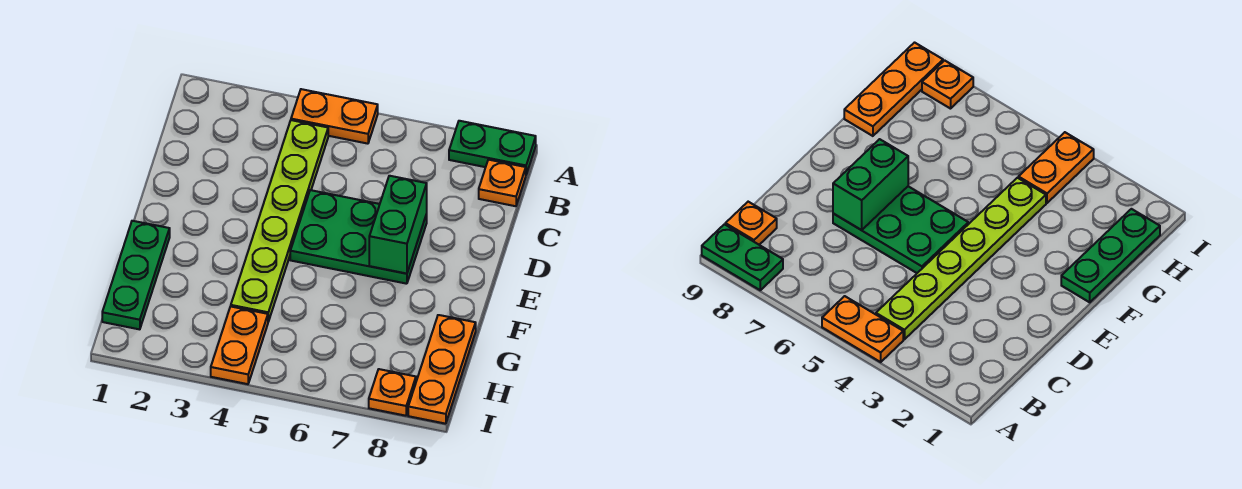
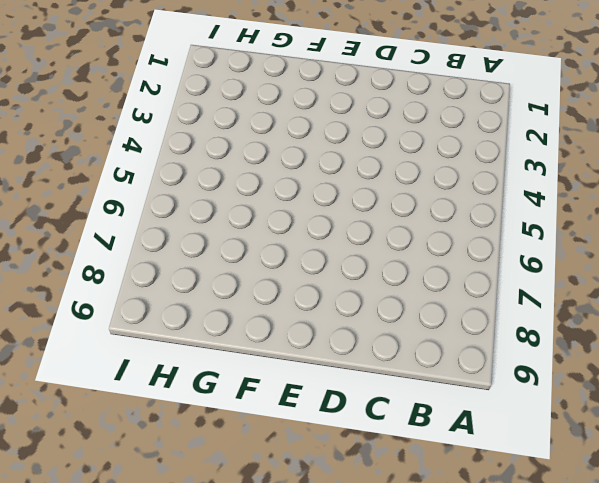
none -> orange 1x2 plate [291,89,378,144]
none -> green 1x2 plate [449,121,536,174]

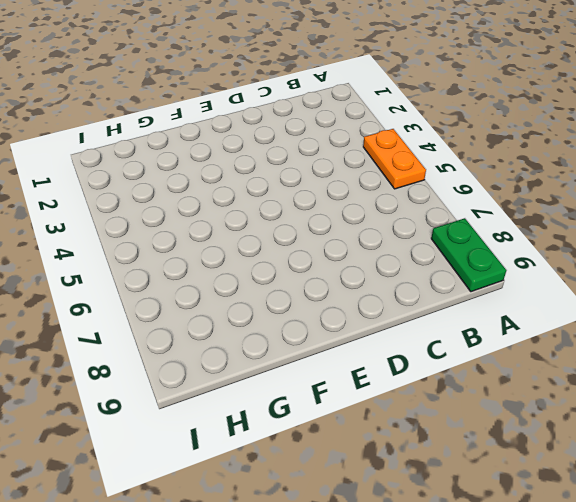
none -> lime 1x6 plate [231,120,328,322]
none -> orange 1x1 plate [479,160,526,206]

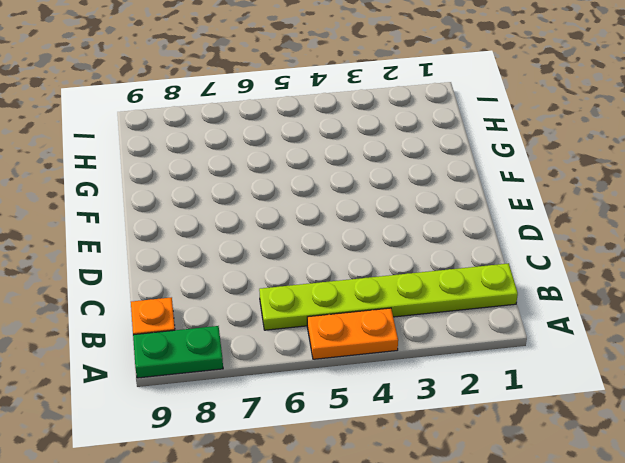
lime 1x6 plate [259,263,518,330] -> lime 1x6 plate turned to [231,120,328,322]
none -> green 2x3 plate [290,190,427,284]
none -> green 1x3 plate [102,221,170,329]

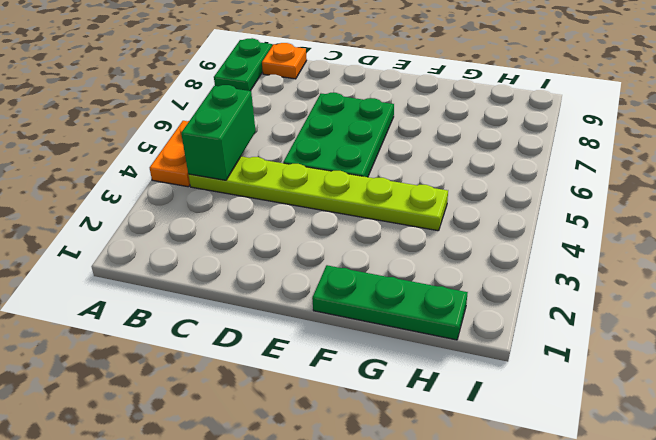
green 1x2 brick [181,85,256,180] -> green 1x2 brick turned to [369,176,427,274]
none -> orange 1x3 plate [408,315,476,424]
none -> orange 1x2 plate [211,306,268,384]

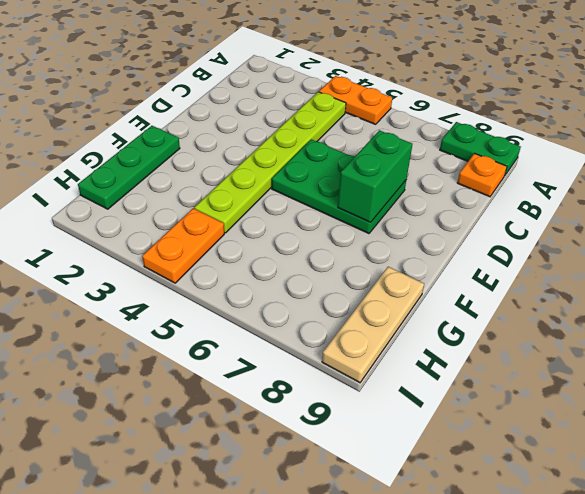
tan 1x3 plate [322,267,424,383] -> orange 1x3 plate [408,315,476,424]
none -> orange 1x1 plate [369,369,416,416]

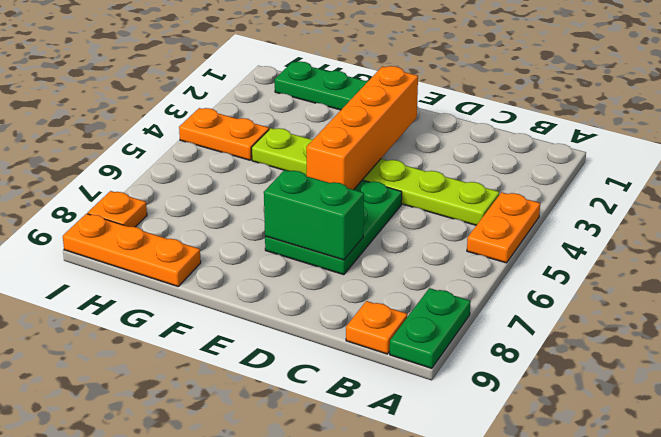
orange 1x4 brick [306,66,418,190] -> none

